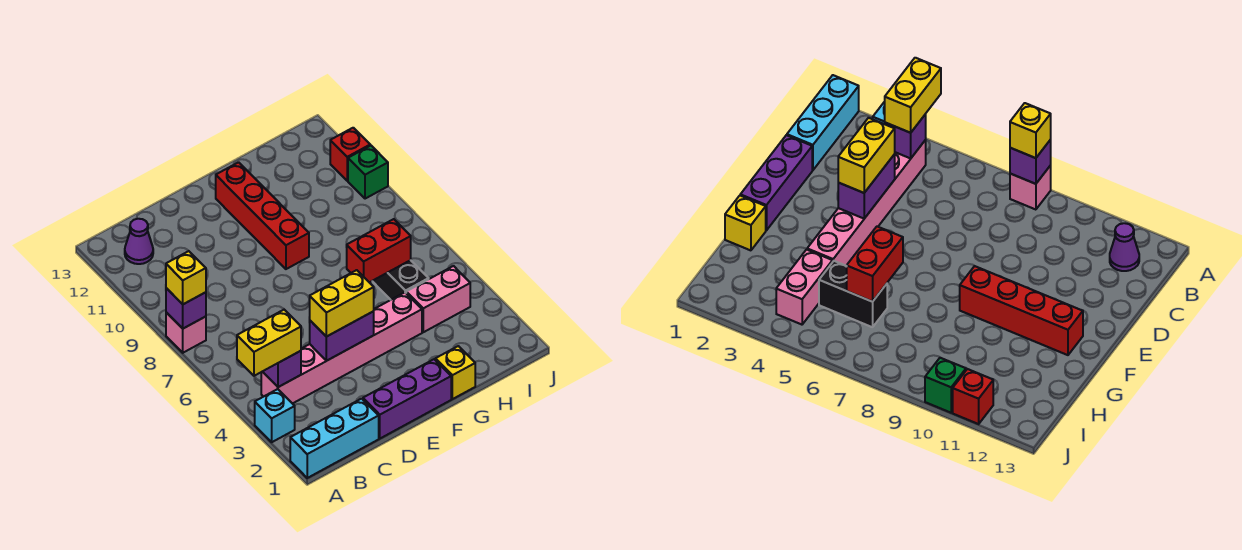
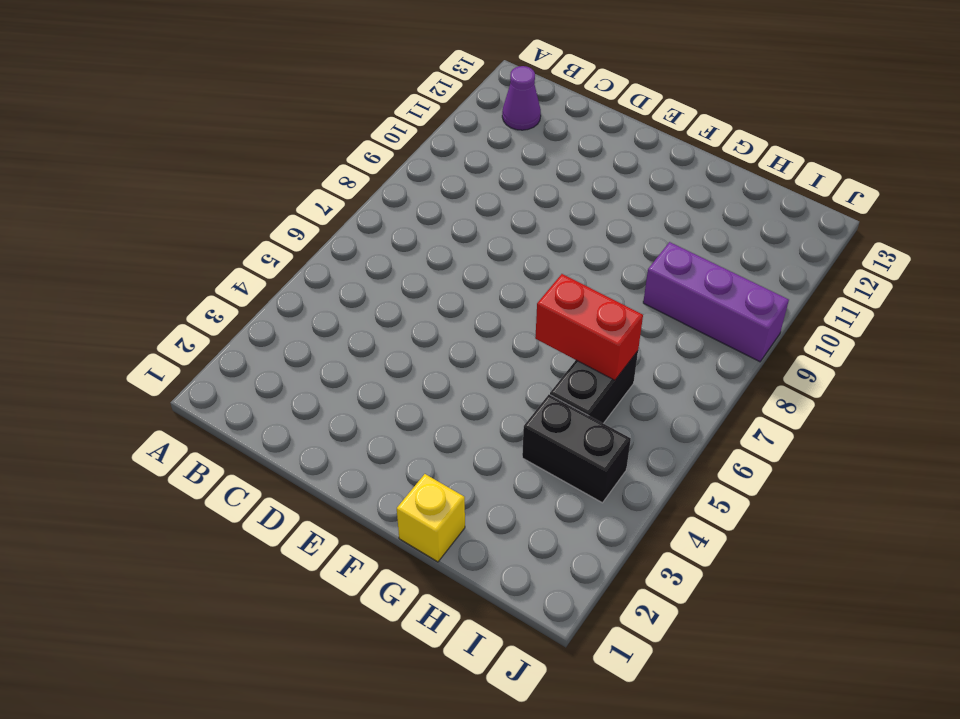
black 1x2 brick [522,395,631,503] -> pink 1x2 brick [406,266,470,332]
purple 1x3 brick [643,242,789,362] -> purple 1x3 brick moved to [363,359,451,438]
none -> cyan 1x3 brick [290,399,379,478]
none -> cyan 1x1 brick [255,389,295,442]
none -> pink 1x1 brick [166,312,206,353]

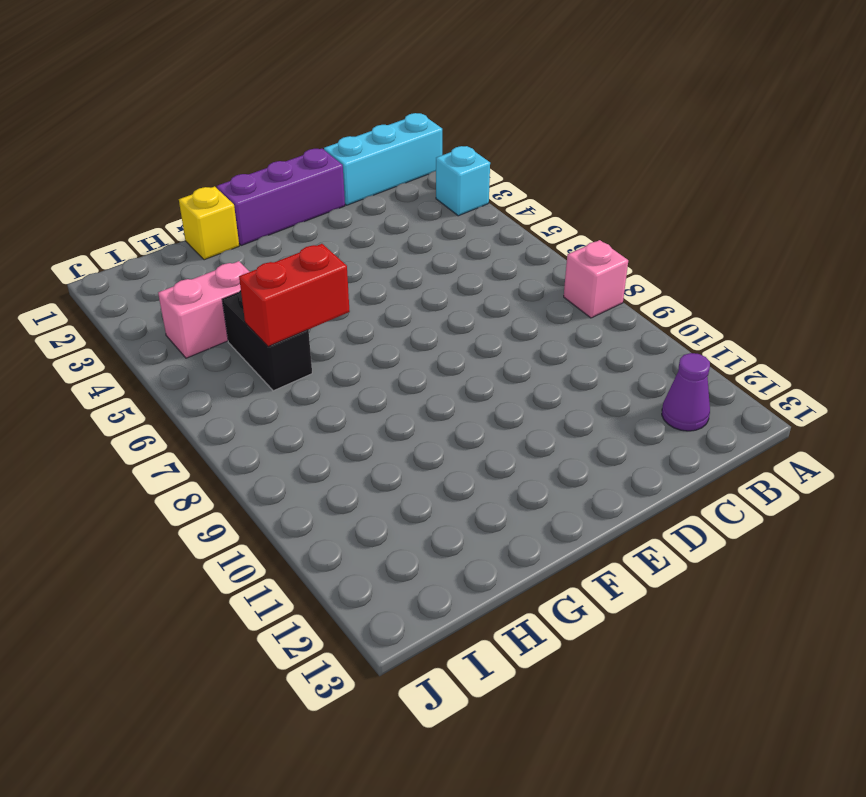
none -> pink 1x6 brick [261,292,422,404]
none -> red 1x4 brick [216,162,309,269]
none -> green 1x1 brick [348,146,388,199]

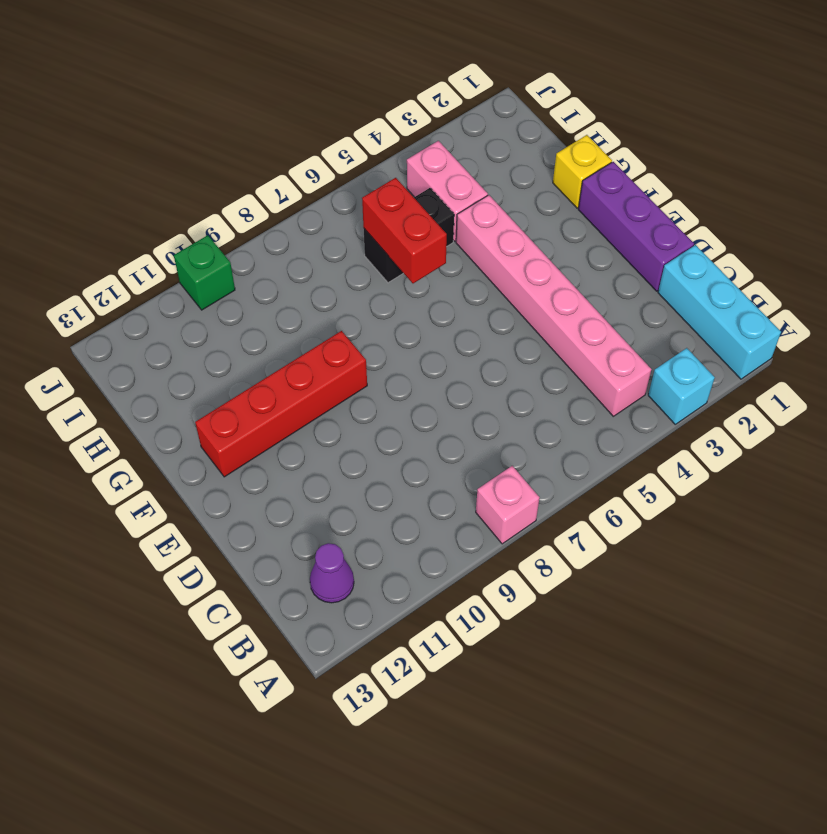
none -> red 1x1 brick [330,128,370,181]
none -> purple 1x1 brick [166,288,206,329]
none -> purple 1x1 brick [263,351,301,387]

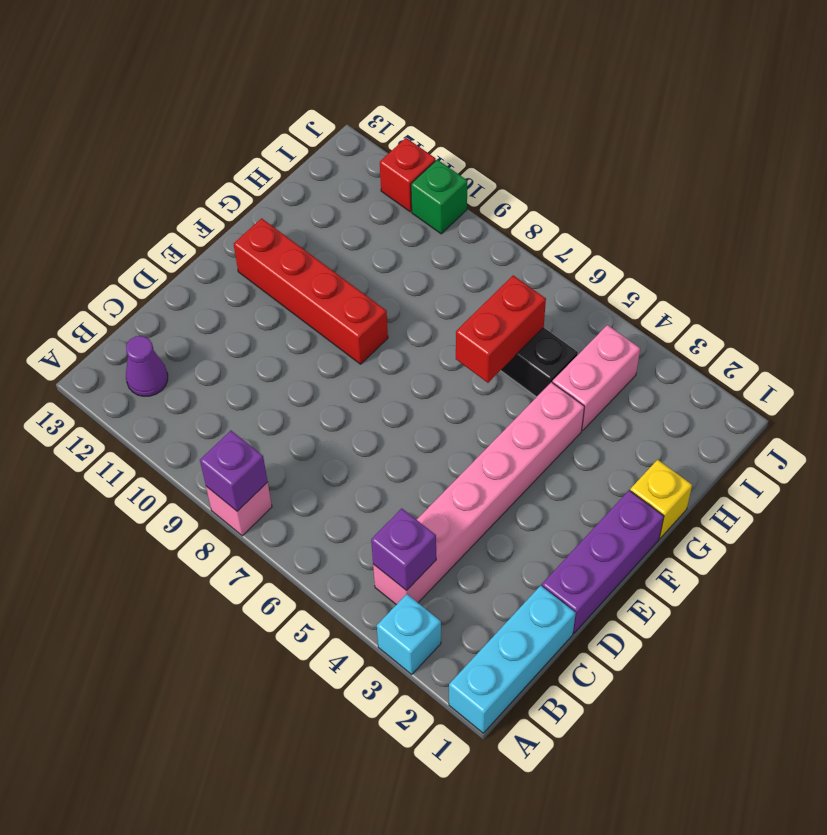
none -> purple 1x2 brick [310,311,374,361]
none -> yellow 1x2 brick [237,310,301,376]
none -> yellow 1x1 brick [166,251,206,304]

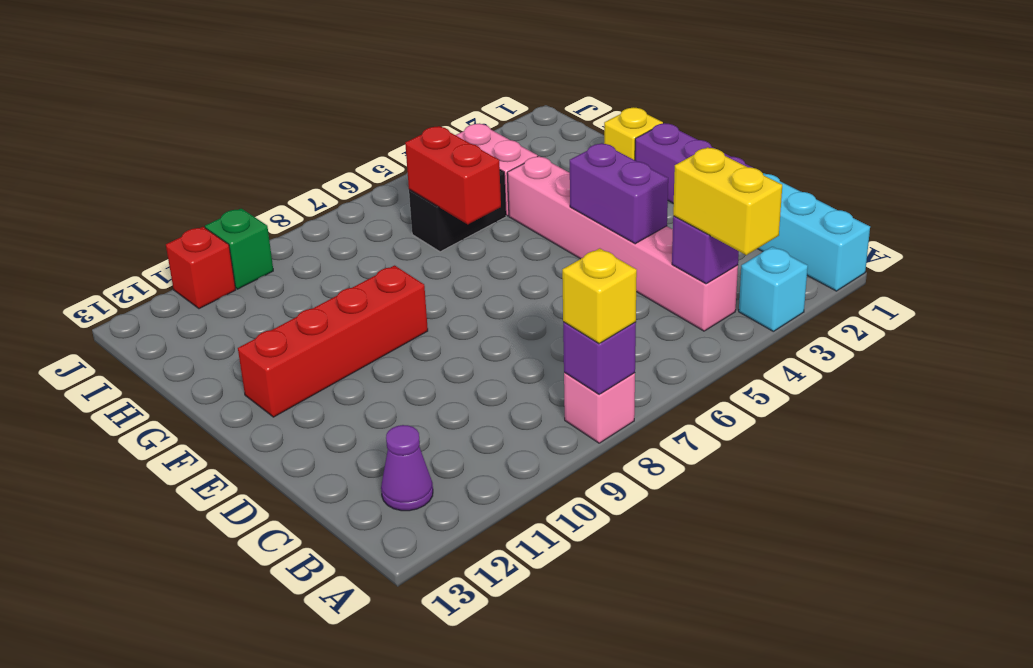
none -> yellow 1x2 brick [309,270,374,337]

